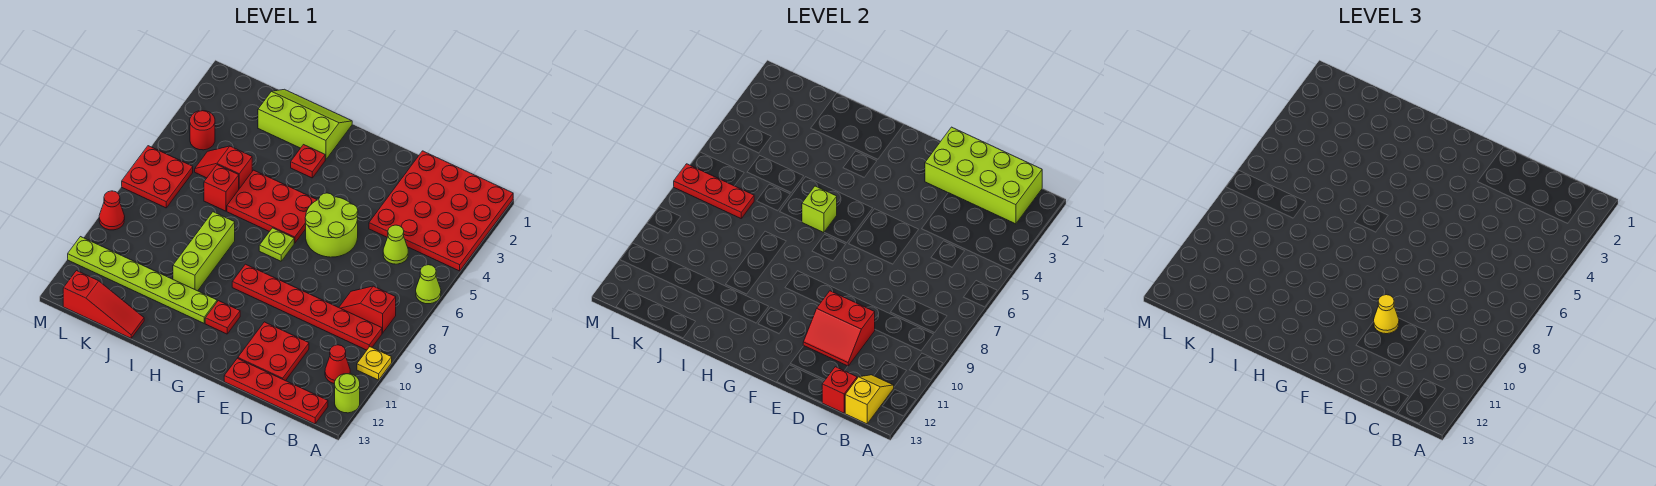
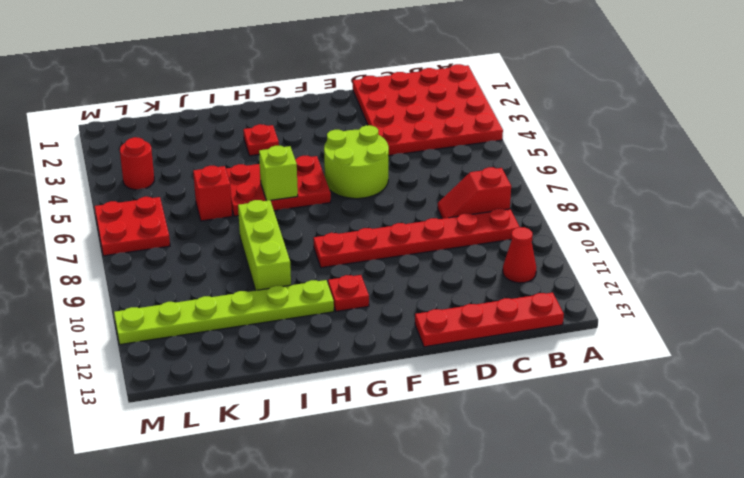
none -> lime 1x1 cone [416,265,441,304]
none -> yellow 1x1 plate [357,347,392,380]
none -> lime 1x1 round brick [335,374,360,413]
none -> lime 1x1 cone [383,225,408,264]

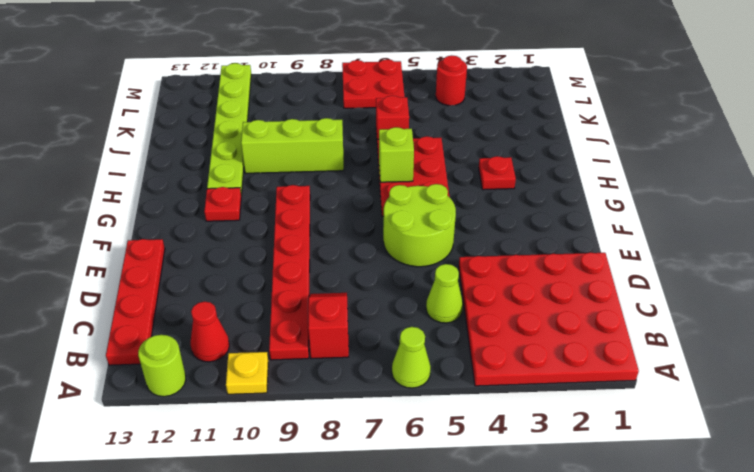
none -> red 2x2 plate [238,322,309,381]
none -> lime 1x1 plate [259,228,294,261]
none -> lime 2x3 slope [258,89,352,160]
none -> red 1x2 slope [195,146,252,189]

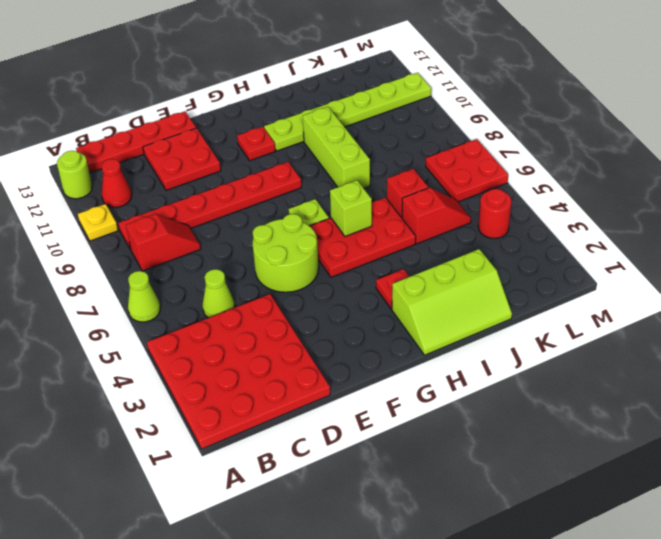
none -> red 1x3 slope [63,271,144,338]
none -> red 1x1 cone [99,191,125,230]
none -> lime 2x4 brick [925,127,1042,224]
none -> yellow 1x2 slope [845,375,894,424]

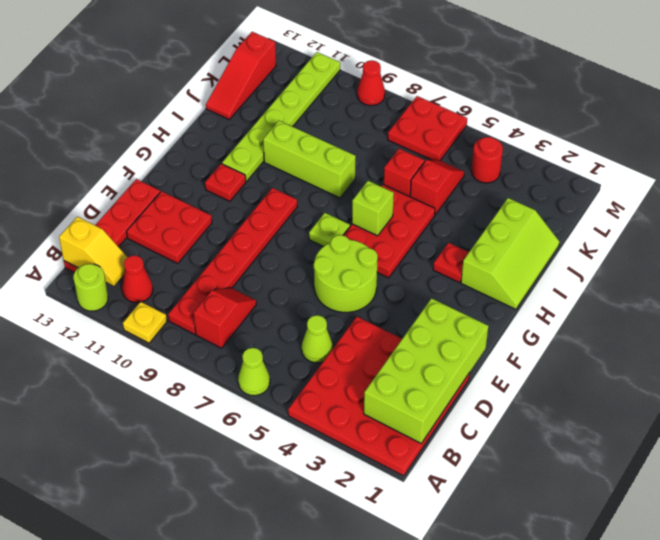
none -> red 1x1 brick [822,367,857,413]
none -> red 2x2 slope [803,291,875,366]
none -> red 1x3 plate [674,164,754,218]
none -> yellow 1x1 cone [1374,295,1399,334]

